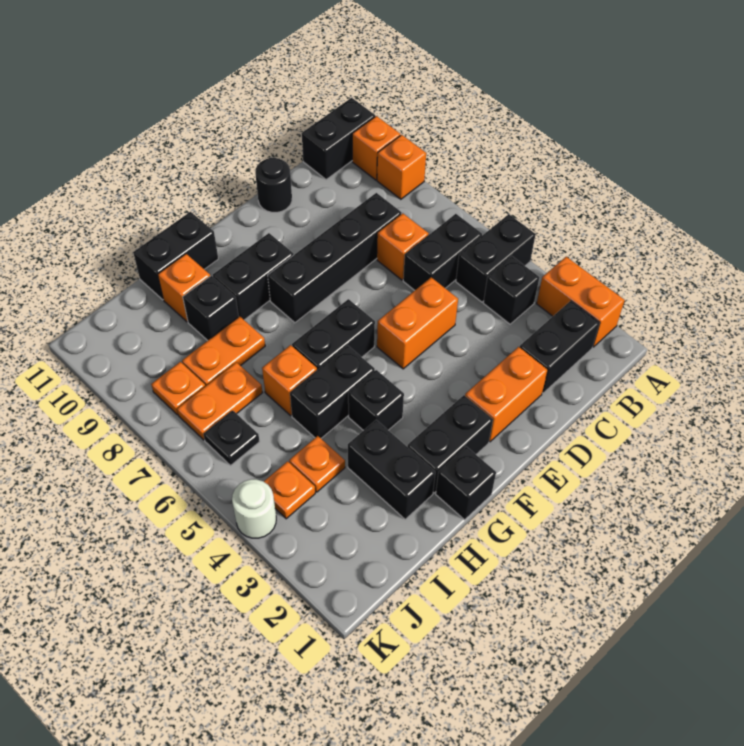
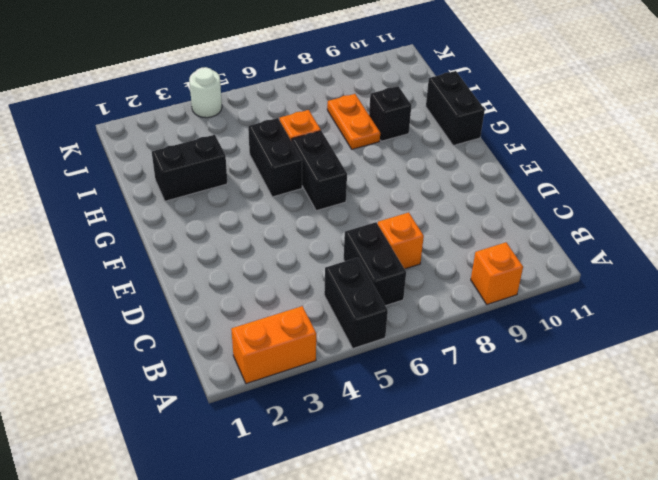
none -> orange 1x1 brick [352,116,400,180]
none -> black 1x2 brick [302,98,375,180]
none -> black 1x2 brick [520,301,600,393]
none -> black 1x1 brick [483,256,539,324]

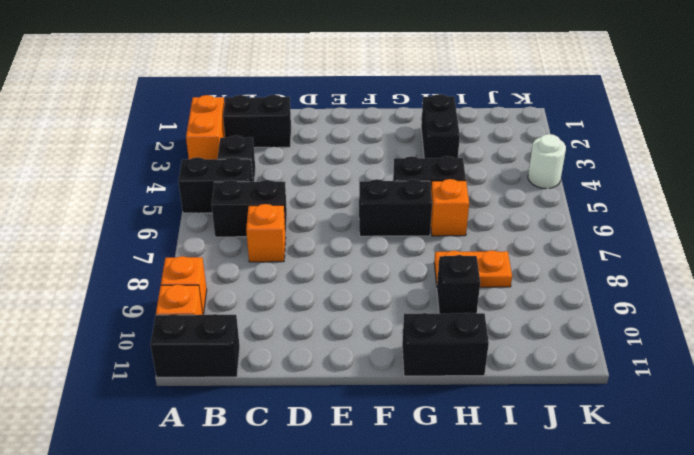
none -> black 1x4 brick [268,193,402,323]
none -> orange 1x2 brick [465,347,548,442]
none -> orange 1x2 brick [377,277,458,369]
none -> black 1x1 round brick [255,158,292,212]

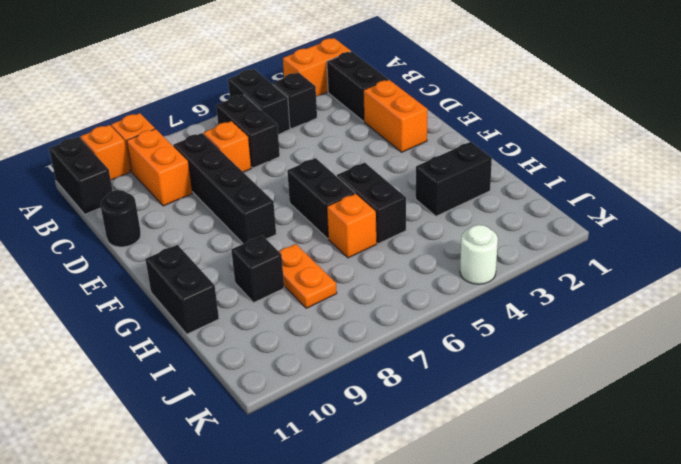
orange 1x2 brick [127,129,192,206] -> orange 1x2 brick moved to [377,277,458,369]
none -> black 1x2 brick [407,395,493,493]
none -> black 1x2 brick [213,233,294,320]
none -> black 1x1 brick [436,447,496,520]
none -> black 1x1 brick [348,370,404,431]

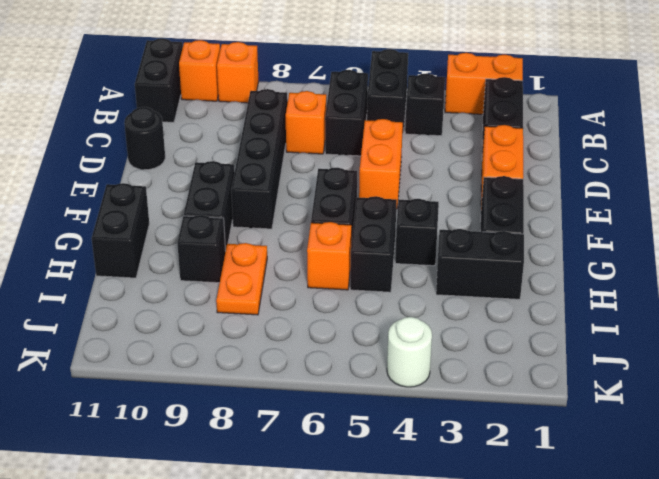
none -> black 1x1 brick [436,447,496,520]
none -> orange 1x1 brick [158,254,210,322]
none -> orange 1x1 plate [289,436,345,492]
none -> orange 1x2 plate [177,362,262,440]

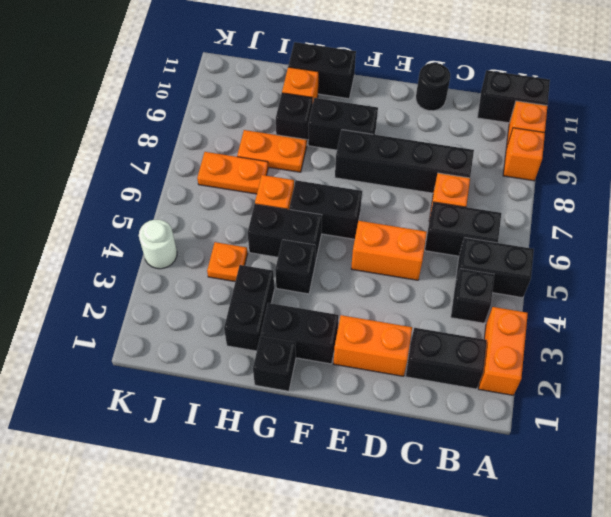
none -> orange 1x1 plate [264,461,315,519]
none -> black 1x1 plate [204,410,260,465]
none -> orange 1x1 plate [151,362,205,415]

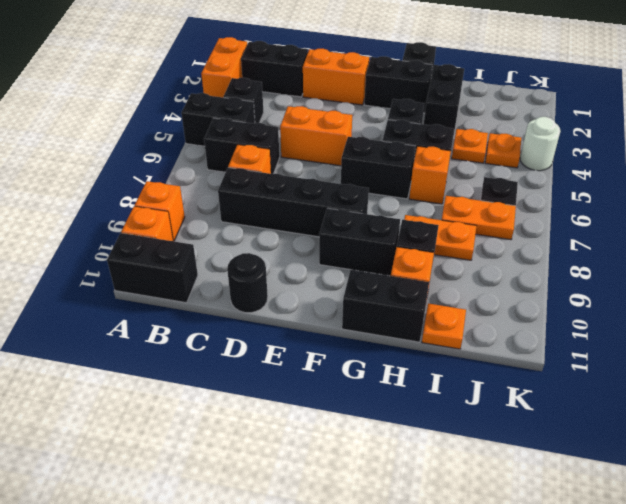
orange 1x1 plate [422,303,466,349] -> orange 1x1 plate moved to [151,362,205,415]

